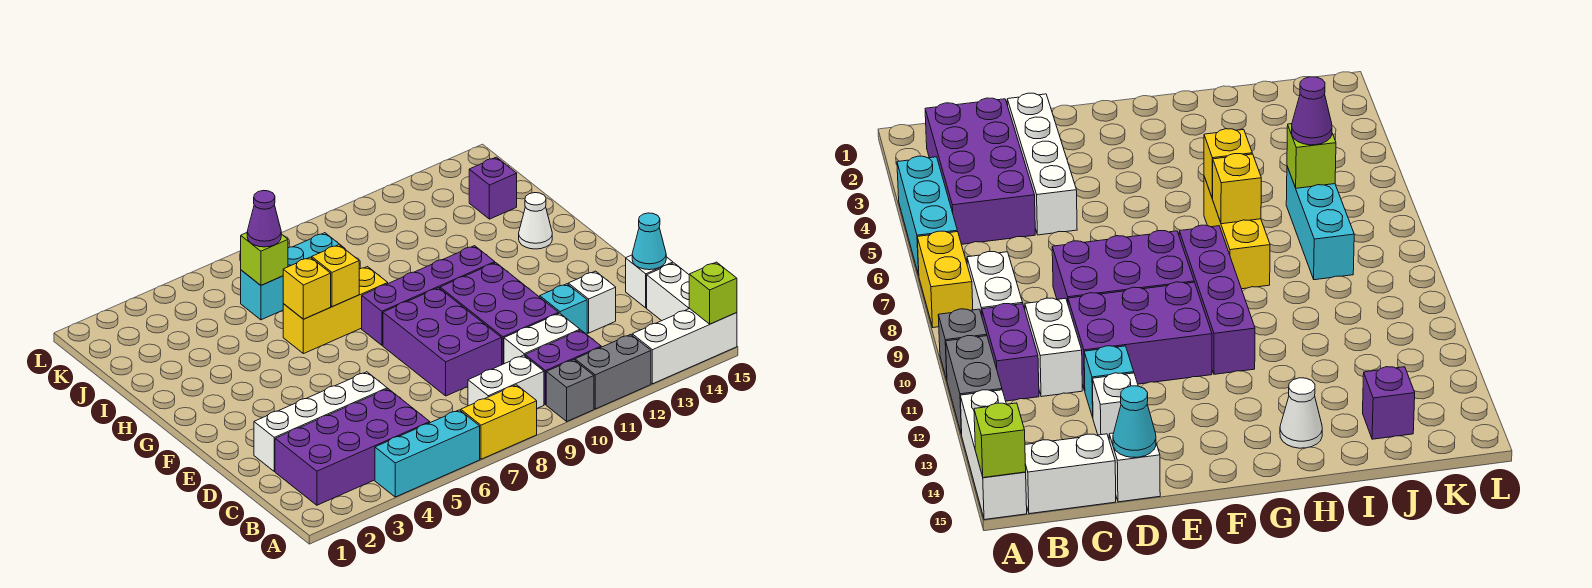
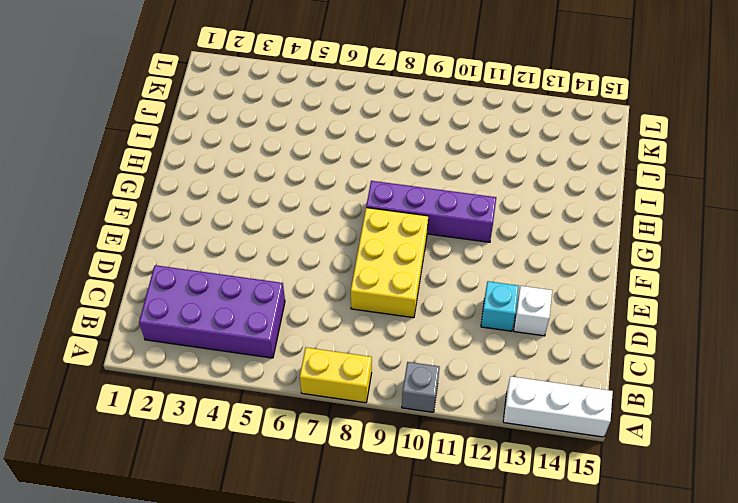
yellow 2x3 brick [351,208,428,318] -> purple 2x3 brick [383,288,502,396]
none -> cyan 1x3 brick [375,410,480,497]
none -> grey 1x2 brick [575,334,651,409]
none -> white 1x2 brick [468,355,544,408]

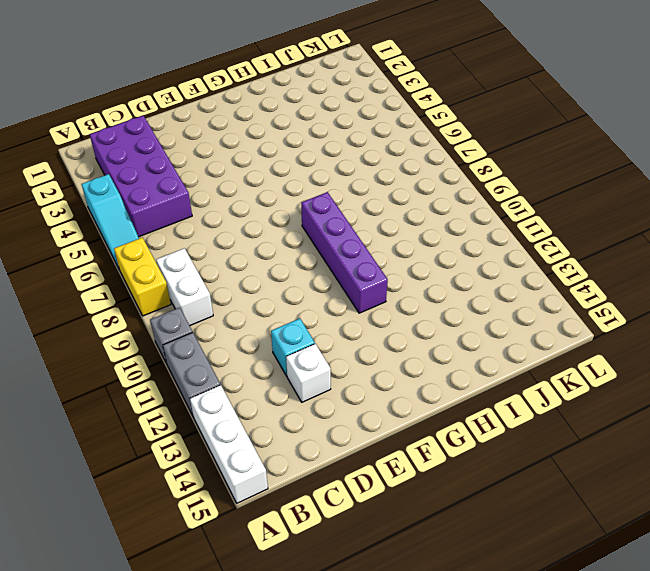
cyan 1x3 slope [81,174,139,270] -> cyan 1x3 brick [375,410,480,497]
none -> purple 1x2 brick [525,330,601,405]
none -> white 1x2 brick [647,263,690,321]
none -> white 1x2 brick [504,313,580,364]

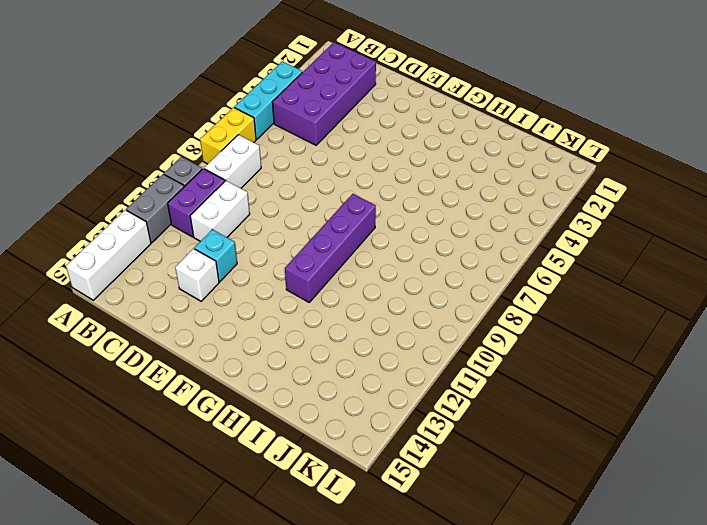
none -> white 1x2 brick [647,263,690,321]
none -> white 1x4 brick [254,372,387,471]
none -> purple 2x3 brick [383,288,502,396]

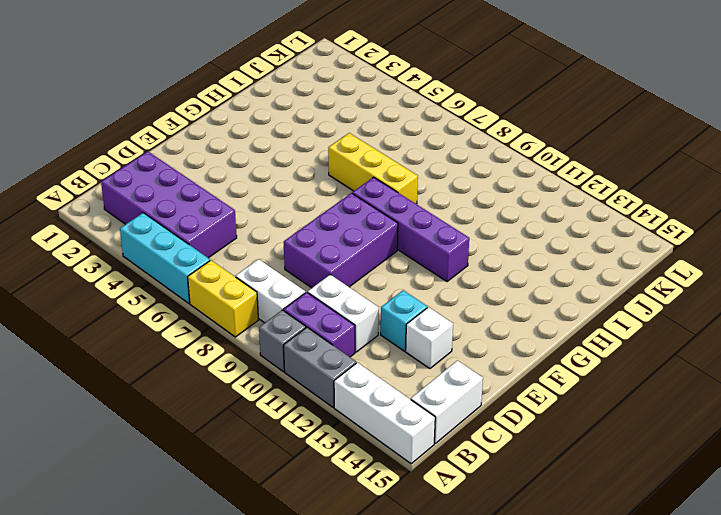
none -> white 1x4 brick [254,372,387,471]
none -> purple 2x3 brick [440,263,559,365]
none -> white 1x1 brick [626,255,673,308]

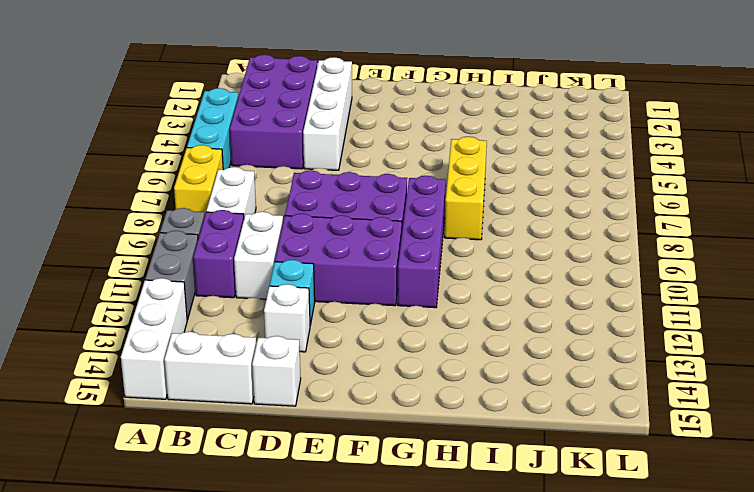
none -> white 1x1 cone [519,193,552,249]
none -> cyan 1x3 brick [241,233,345,320]
none -> purple 1x1 brick [469,157,517,219]

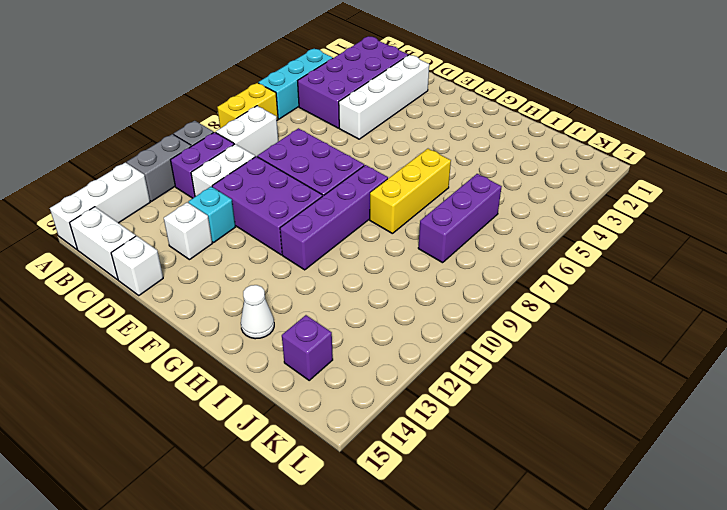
purple 1x3 brick [418,174,502,263] -> cyan 1x3 brick [241,233,345,320]
none -> lime 1x1 brick [689,262,737,324]
none -> cyan 1x1 cone [632,213,666,270]
none -> yellow 1x1 brick [283,257,331,319]

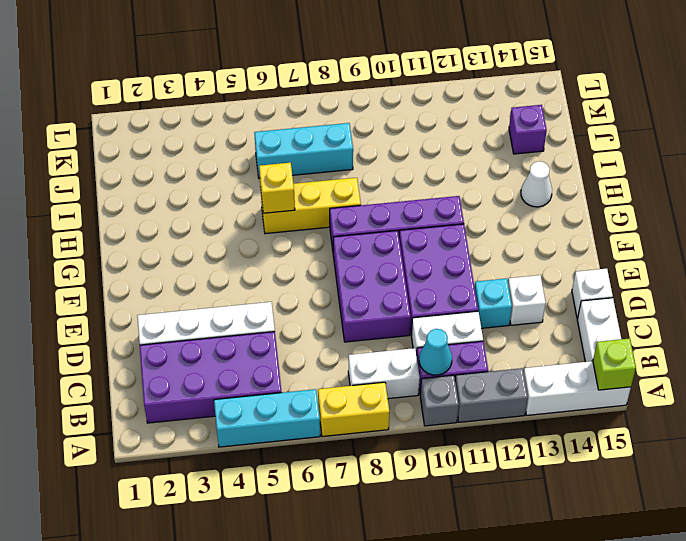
cyan 1x1 cone [419,329,452,375] -> cyan 1x1 cone moved to [632,213,666,270]
none -> yellow 1x1 brick [312,245,359,307]
none -> lime 1x1 brick [241,233,288,285]
none -> purple 1x1 cone [247,191,281,247]

